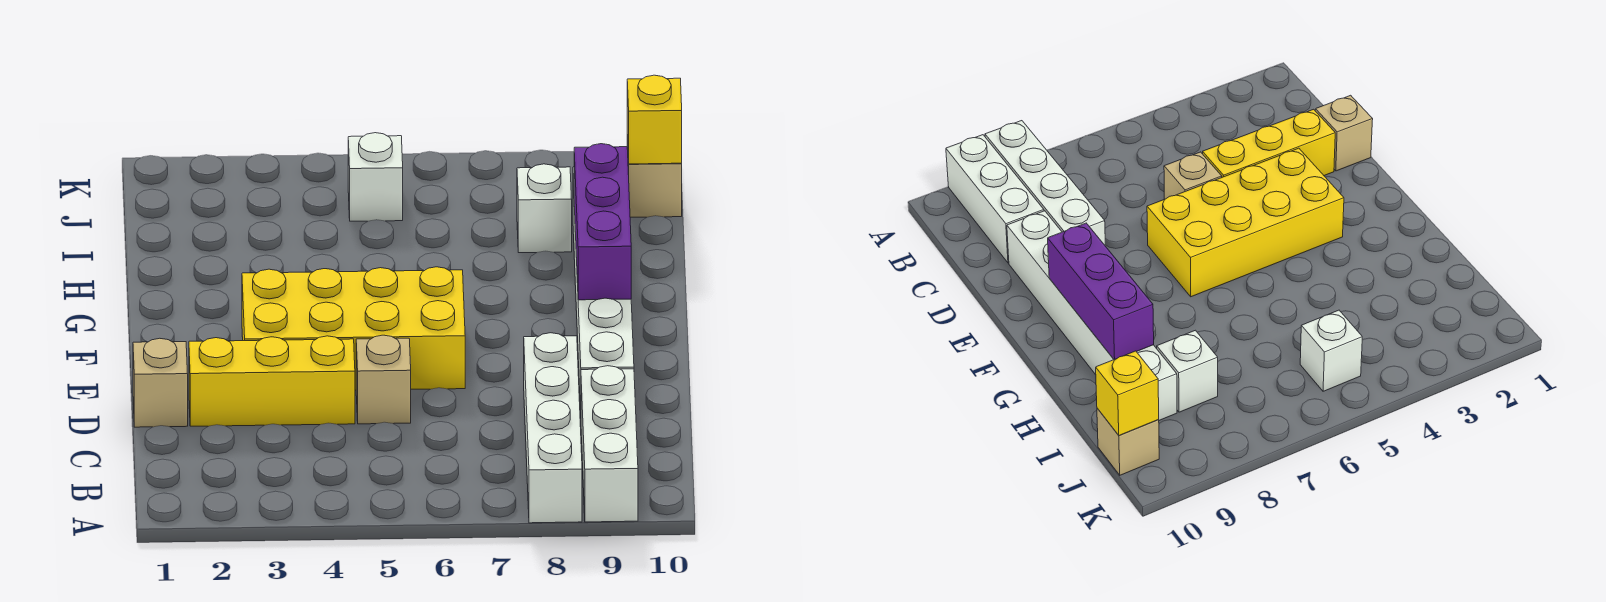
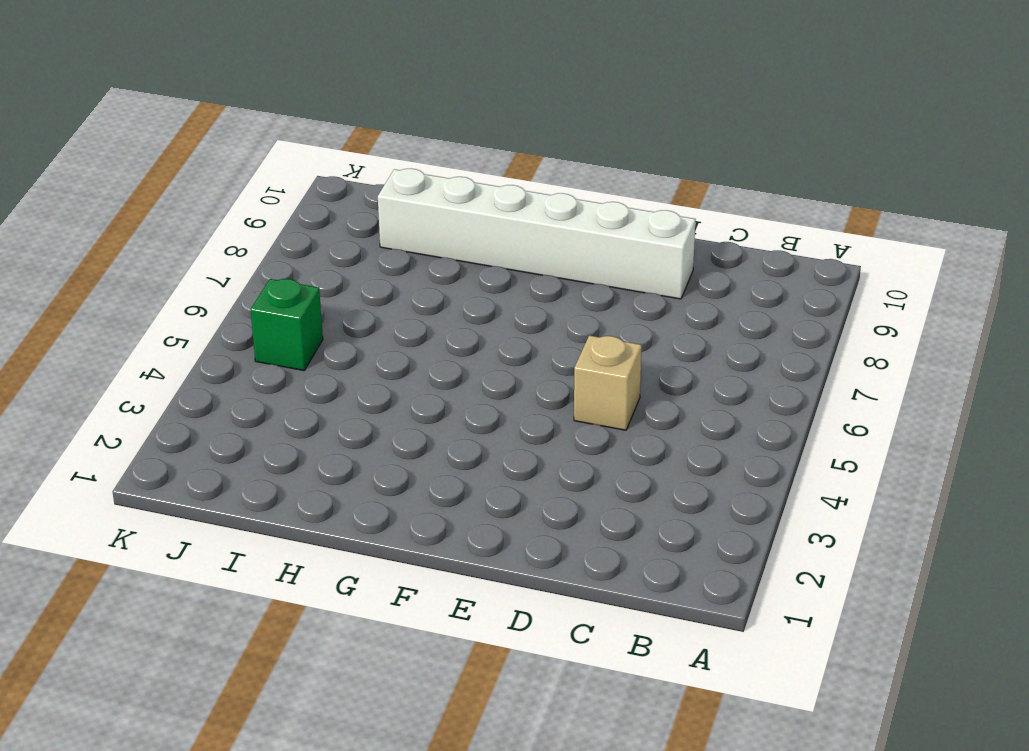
green 1x1 brick [251,279,323,371] -> white 1x1 brick [348,133,403,221]
none -> white 1x4 brick [524,333,582,523]
none -> white 1x3 brick [581,366,638,522]
none -> tan 1x1 brick [133,338,188,427]

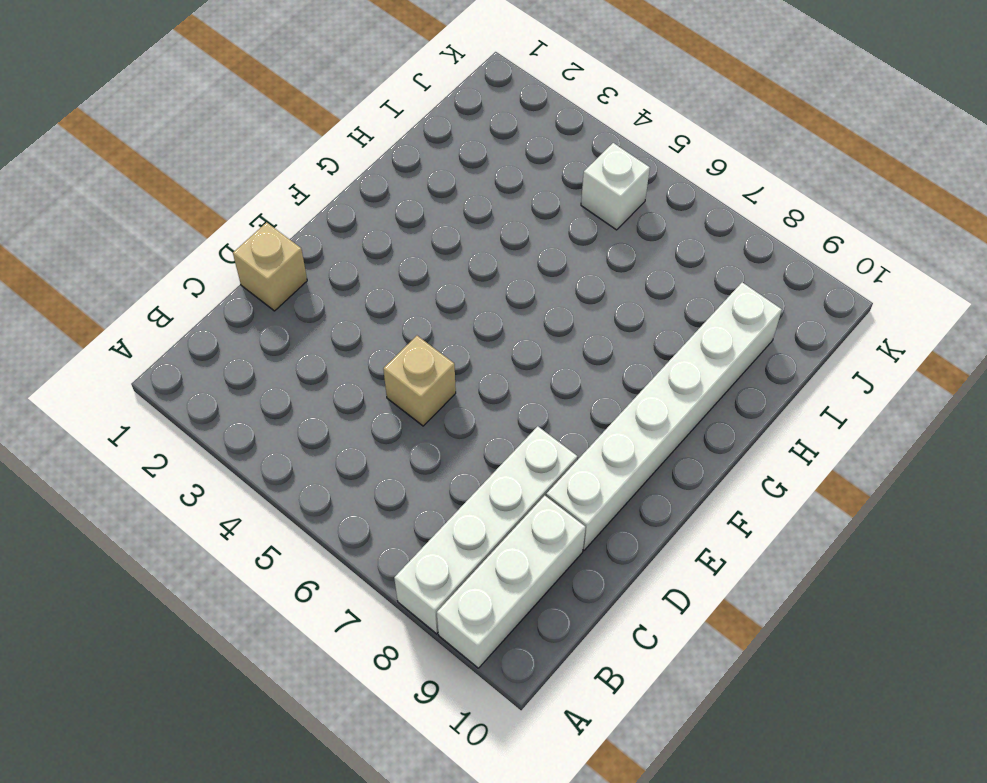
none -> yellow 1x3 brick [189,336,355,426]
none -> yellow 2x4 brick [242,267,465,390]
none -> white 1x1 brick [517,164,572,253]

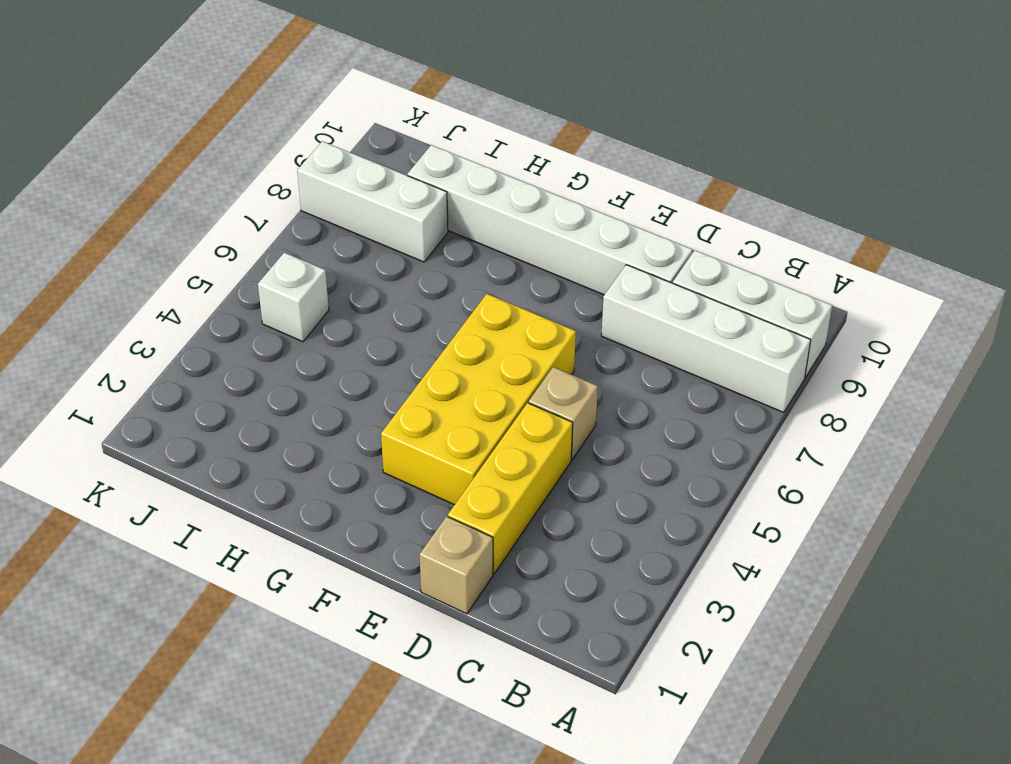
white 1x3 brick [297,141,448,262] -> white 1x1 brick [517,164,572,253]
none -> tan 1x1 brick [627,135,682,217]
none -> purple 1x3 brick [574,144,631,300]
none -> yellow 1x1 brick [627,75,682,164]

